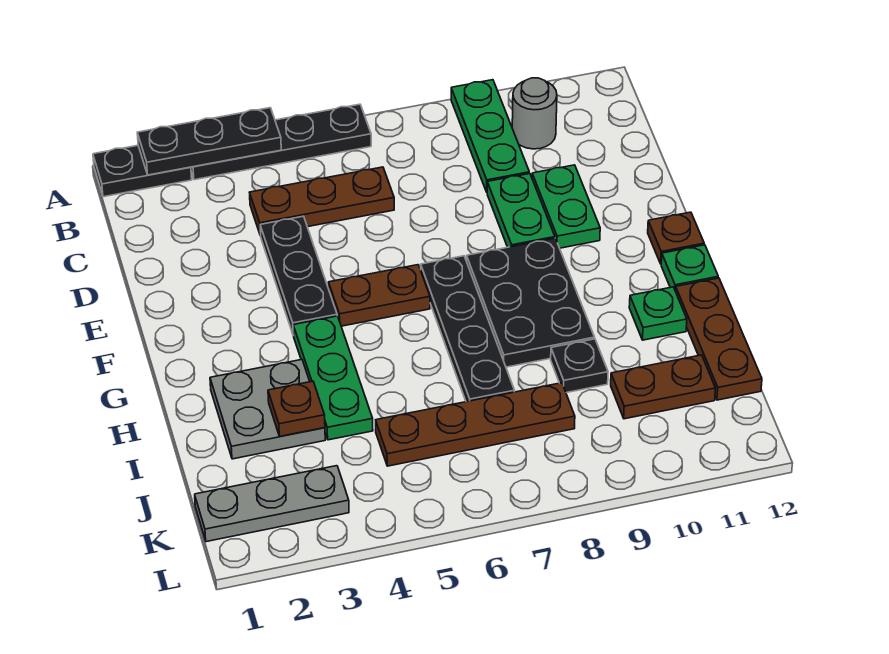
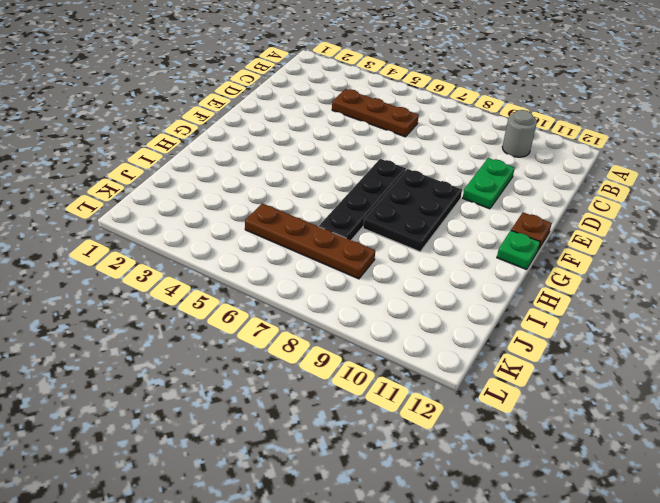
none -> black 1x2 plate [93,145,192,197]
none -> black 1x4 plate [191,104,371,180]
none -> green 1x3 plate [451,80,529,192]

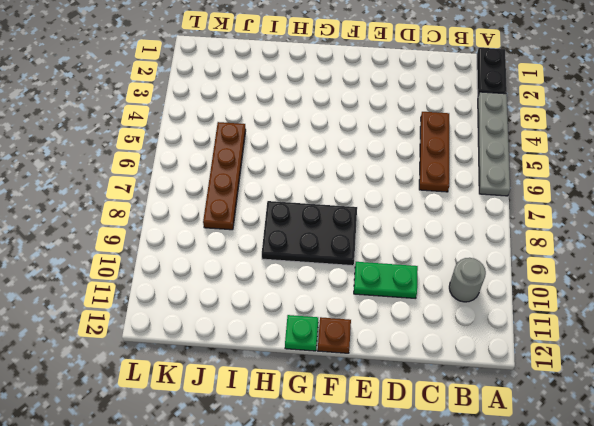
grey 1x4 plate [478,92,510,196] -> black 1x4 plate [191,104,371,180]
none -> green 1x3 plate [451,80,529,192]
none -> black 1x3 plate [260,216,337,335]
none -> green 1x2 plate [487,173,555,247]

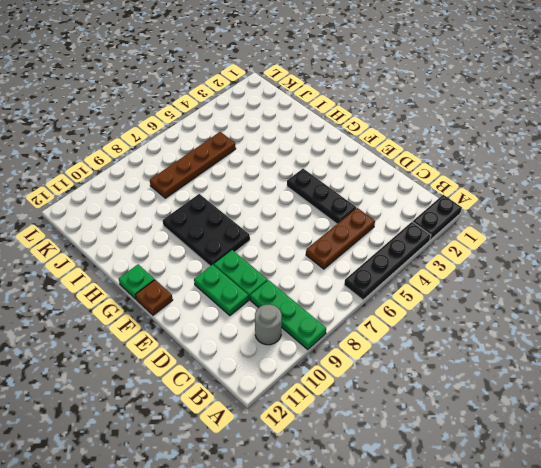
none -> brown 1x2 plate [328,265,430,326]
none -> black 1x4 plate [421,256,515,402]
none -> green 1x3 plate [293,316,373,440]

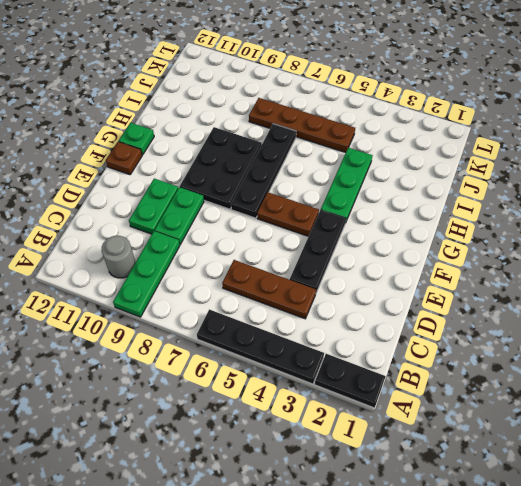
none -> grey 2x2 plate [210,360,325,459]
none -> green 1x1 plate [629,287,687,340]
none -> brown 1x3 plate [675,278,762,400]

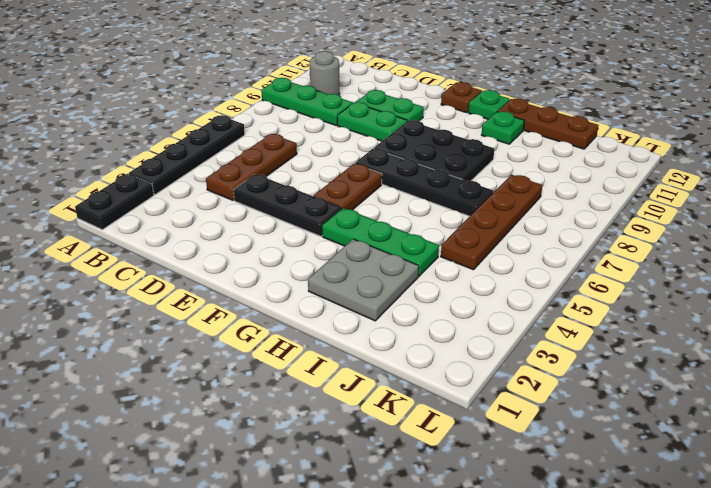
none -> black 1x1 plate [551,339,608,393]
none -> brown 1x2 plate [611,355,716,419]
none -> grey 1x3 plate [195,466,349,542]

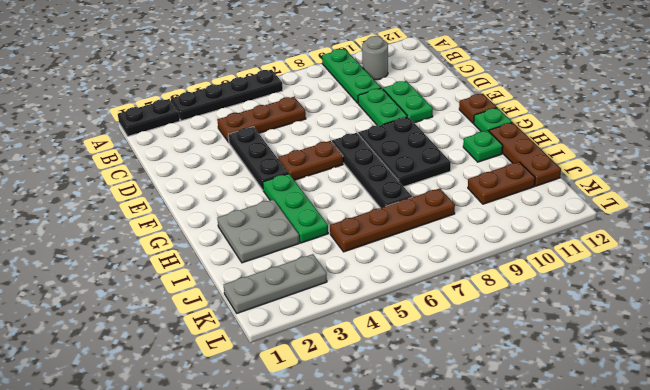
none -> black 1x1 plate [551,339,608,393]
none -> black 1x3 plate [137,108,281,175]
none -> brown 1x1 plate [268,381,325,436]

